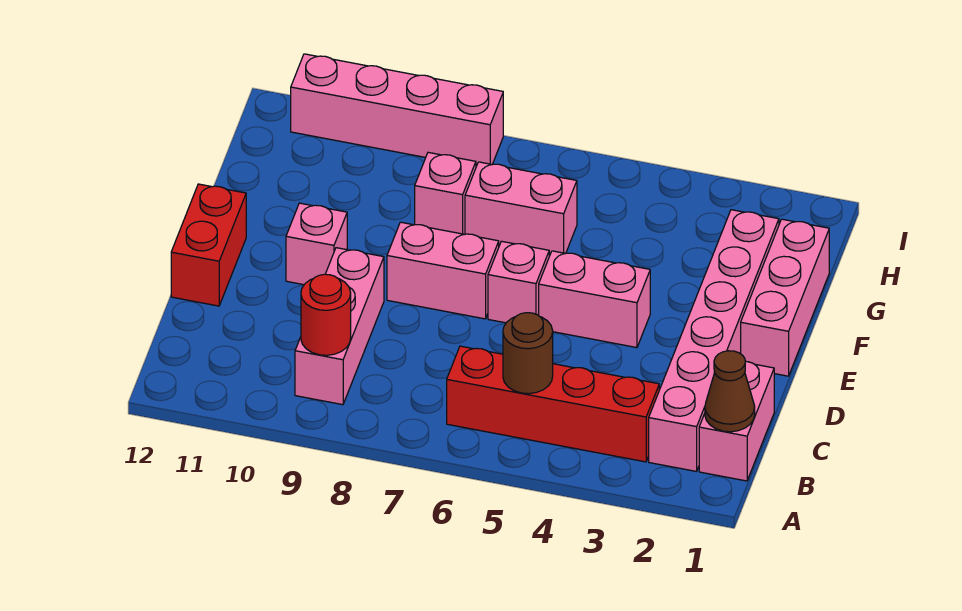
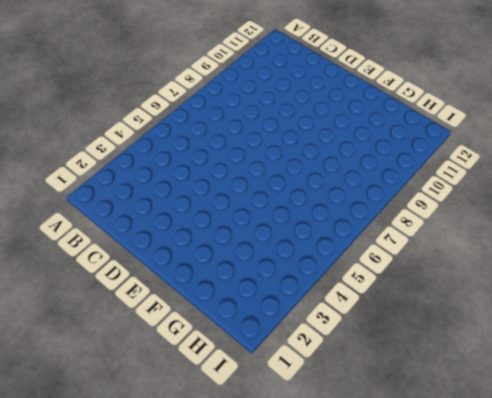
none -> pink 1x2 brick [699,361,774,481]
none -> pink 1x6 brick [649,210,779,471]
none -> red 1x4 brick [447,346,659,462]

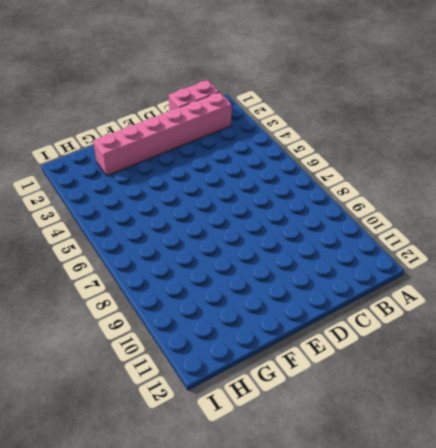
none -> red 1x4 brick [447,346,659,462]
none -> pink 1x3 brick [295,248,384,405]
none -> red 1x2 brick [171,184,246,306]

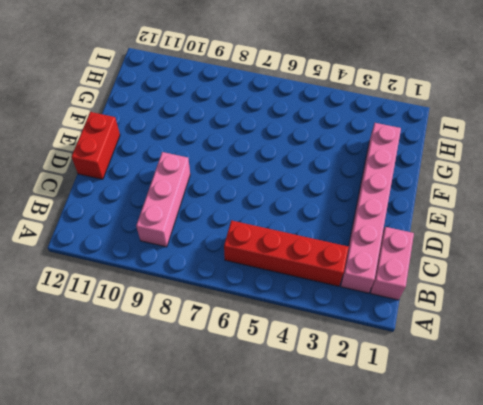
none -> pink 1x3 brick [741,219,829,376]
none -> pink 1x2 brick [539,251,650,348]
none -> pink 1x1 brick [488,241,549,323]

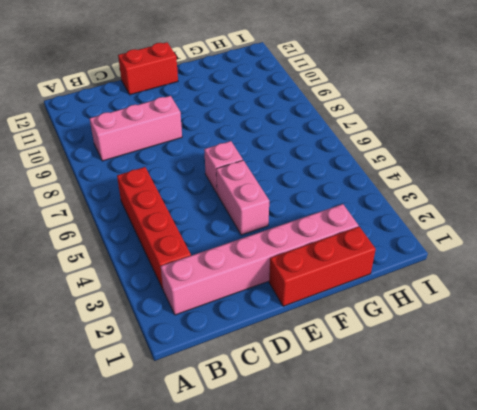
red 1x3 brick [269,227,376,306] -> pink 1x3 brick [741,219,829,376]
none -> pink 1x2 brick [699,361,774,481]
none -> pink 1x2 brick [387,222,499,319]
none -> pink 1x1 brick [286,203,347,285]

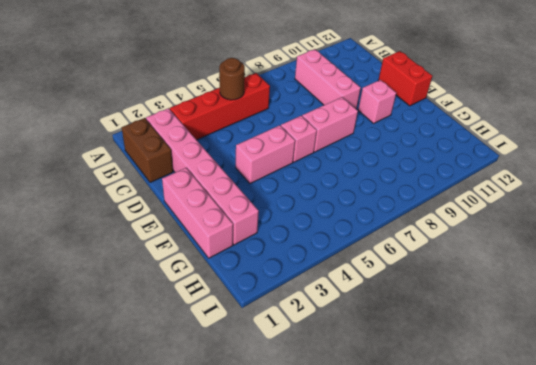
brown 1x2 brick [122,118,173,183] -> pink 1x2 brick [699,361,774,481]
none -> pink 1x2 brick [465,162,577,256]
none -> pink 1x1 brick [415,152,476,234]
none -> pink 1x4 brick [291,54,503,166]

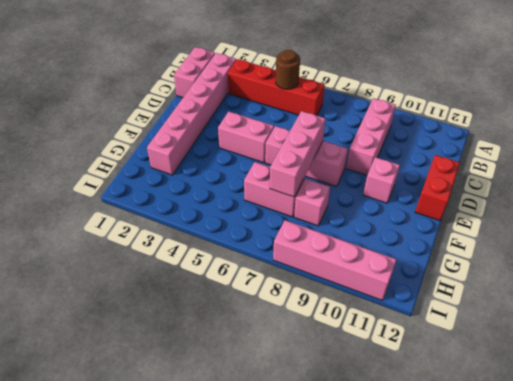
pink 1x3 brick [270,111,326,197] -> pink 1x3 brick moved to [741,219,829,376]
none -> brown 1x1 cone [705,351,755,432]
none -> red 1x1 round brick [301,274,351,355]

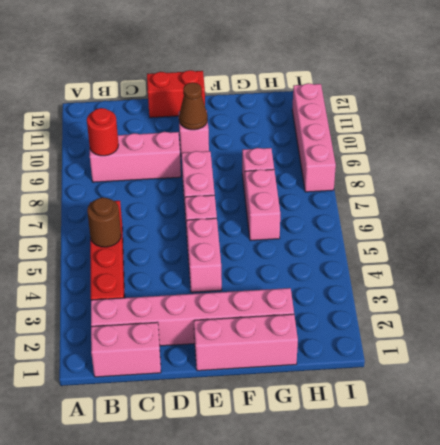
brown 1x1 cone [179,83,208,130] -> brown 1x1 cone moved to [705,351,755,432]

